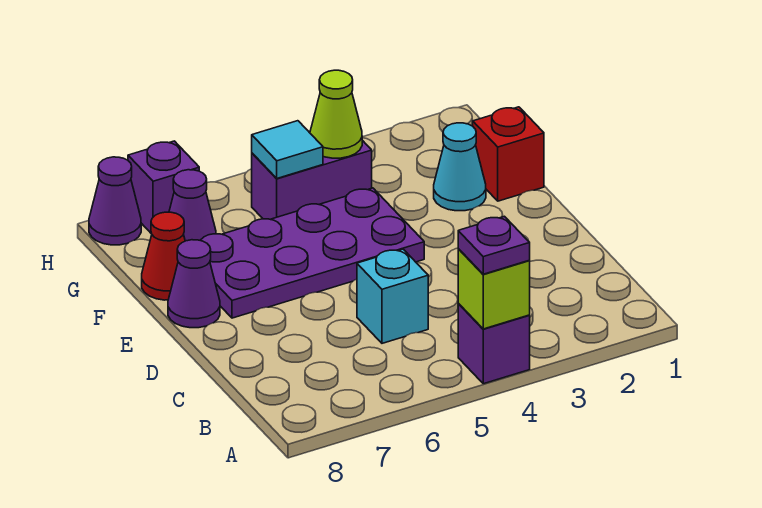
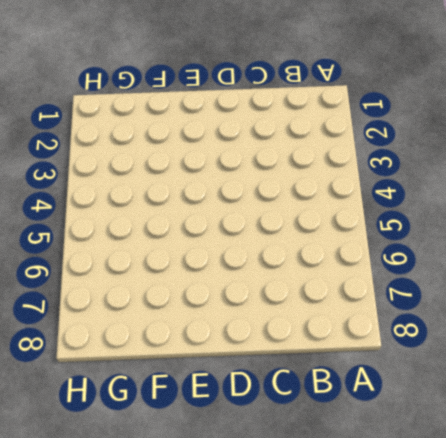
none -> purple 1x1 brick [458,304,530,384]
none -> cyan 1x1 brick [357,249,428,343]
none -> purple 2x4 plate [201,188,424,318]

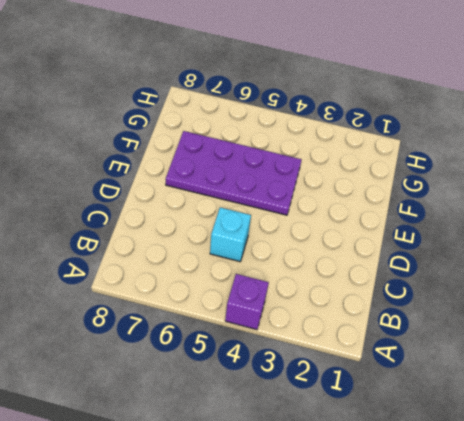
none -> purple 1x1 cone [168,240,220,328]
none -> red 1x1 brick [473,107,544,201]
none -> cyan 1x1 cone [434,123,486,211]

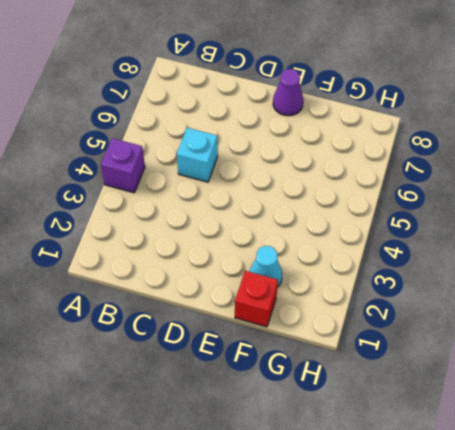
none -> purple 2x4 plate [201,188,424,318]
none -> red 1x1 cone [142,212,185,300]
none -> purple 1x2 brick [252,140,372,219]

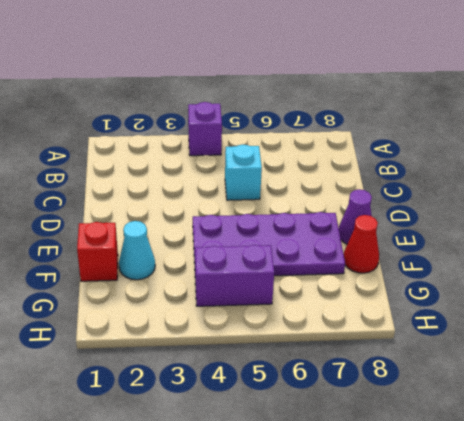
none -> purple 1x1 cone [169,170,216,241]
none -> purple 1x1 brick [128,141,199,234]
none -> purple 1x1 cone [89,157,141,245]

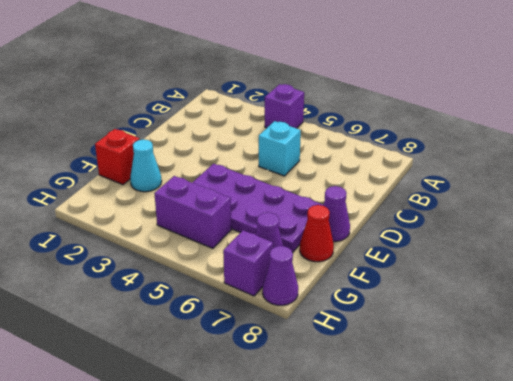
none -> lime 1x1 brick [458,249,530,329]
none -> lime 1x1 cone [310,70,362,158]
none -> cyan 1x1 tile [252,121,323,178]

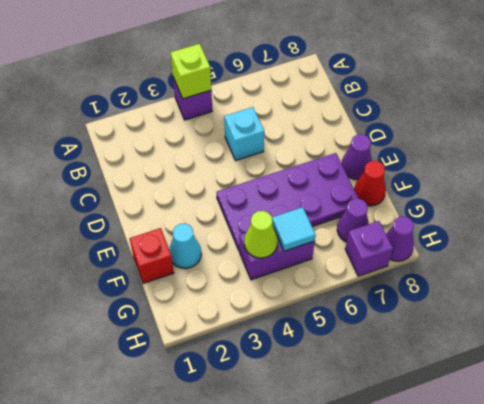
none -> purple 1x1 plate [458,216,530,274]

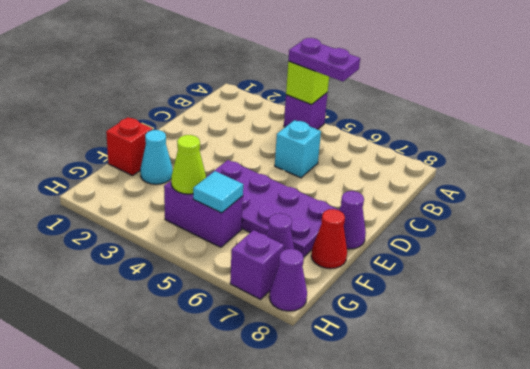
purple 1x2 plate [288,38,360,82] -> purple 1x1 plate [458,216,530,274]

